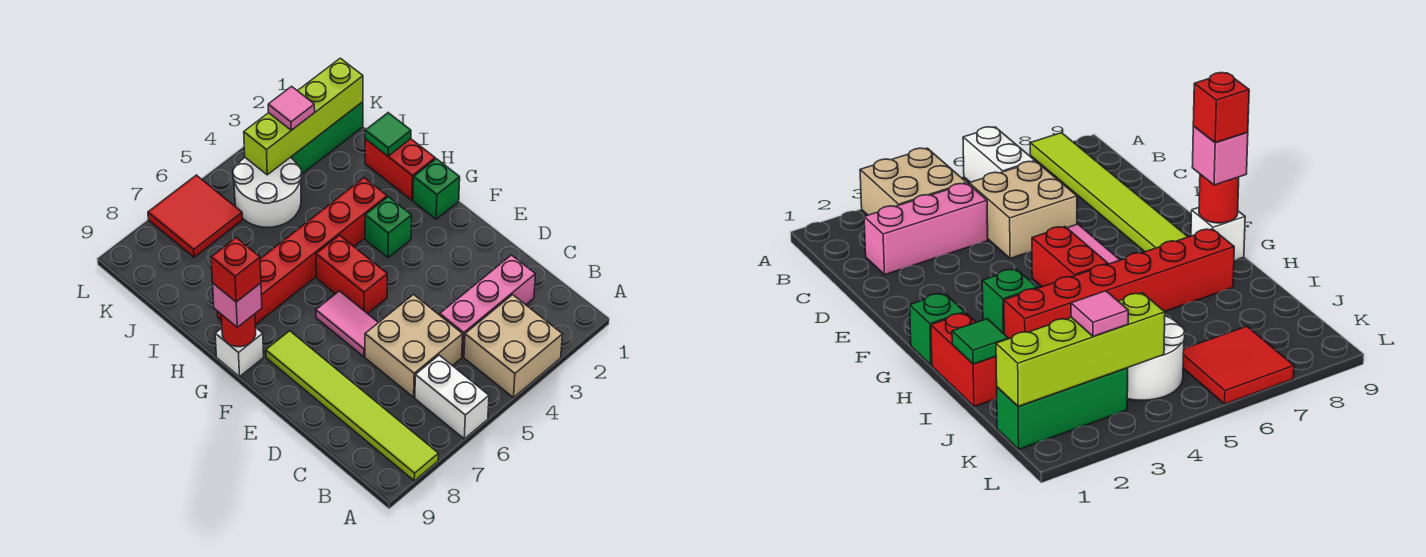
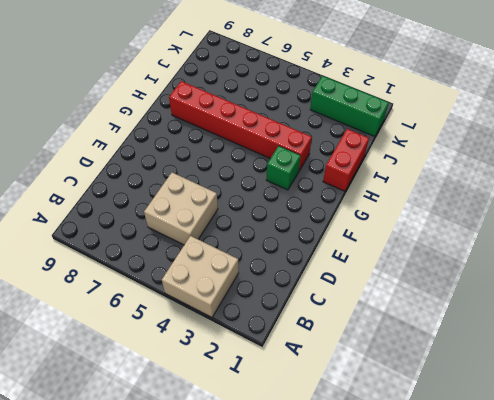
none -> white 1x2 brick [415,355,489,439]
none -> lime 1x6 tile [266,331,438,481]
none -> pink 1x3 brick [440,255,535,357]

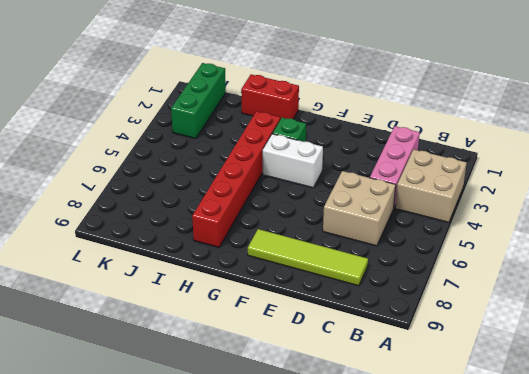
lime 1x4 tile [248,229,368,286] -> lime 1x6 tile [266,331,438,481]
white 1x2 brick [263,134,323,188] -> white 1x2 brick moved to [415,355,489,439]
none -> pink 1x2 tile [316,291,378,357]
none -> red 1x2 brick [316,235,387,314]
none -> green 1x1 brick [413,159,460,219]

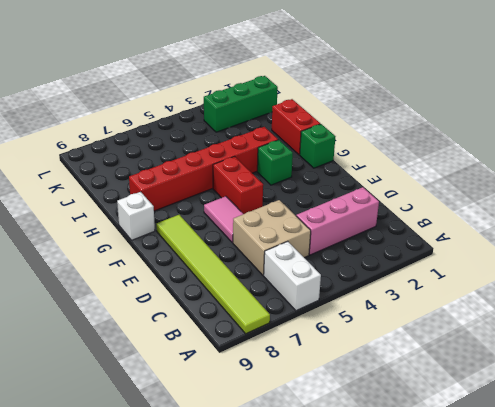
none -> tan 2x2 brick [464,295,562,398]
none -> white 2x2 round brick [233,157,301,227]
none -> red 2x2 tile [148,175,242,257]

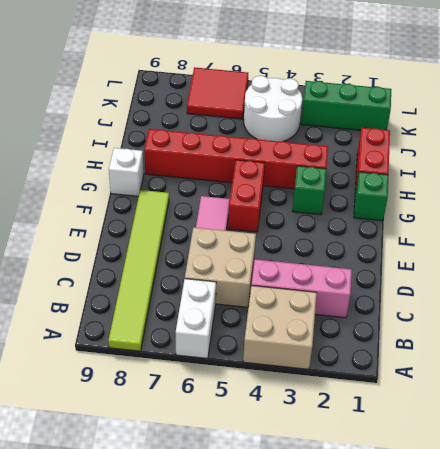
none -> red 1x1 round brick [221,314,256,347]
none -> green 1x1 tile [365,113,411,156]
none -> lime 1x4 brick [244,58,363,175]

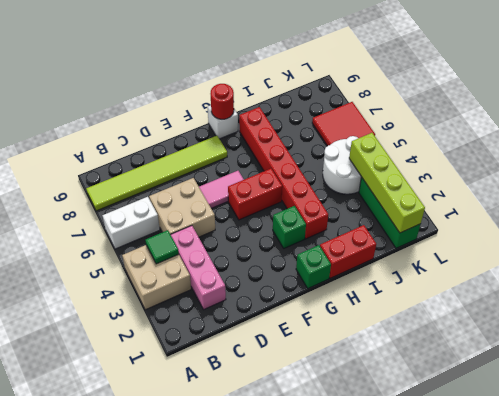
green 1x1 tile [145,230,179,264] -> green 1x1 tile moved to [365,113,411,156]
none -> pink 1x1 brick [213,283,262,327]
none -> pink 1x1 tile [268,86,315,130]
none -> red 1x1 brick [211,238,261,302]

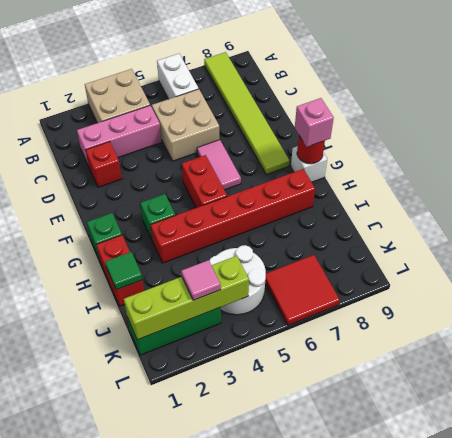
red 1x1 brick [86,142,122,187] -> red 1x1 brick moved to [211,238,261,302]

